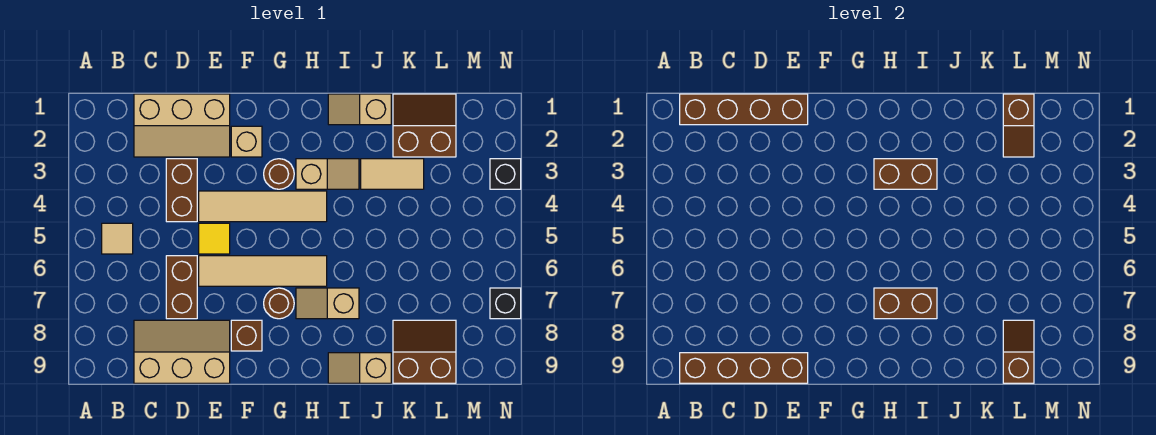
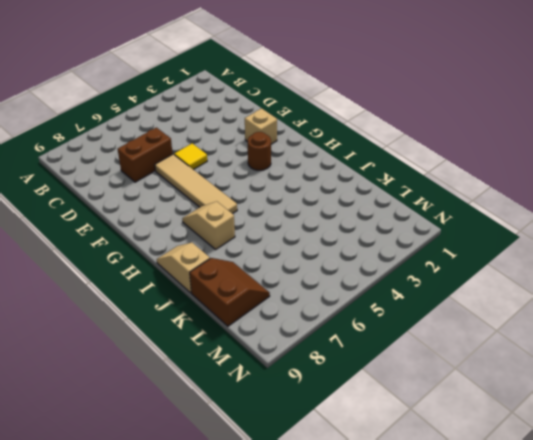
none -> tan 1x1 tile [102,223,133,254]
none -> tan 2x3 slope [134,94,230,157]
none -> tan 2x3 slope [134,320,230,383]

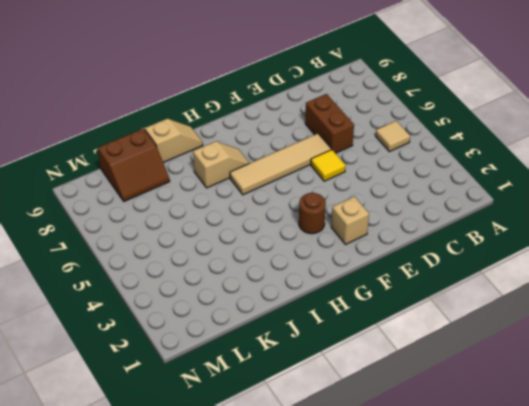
none -> tan 2x3 slope [134,94,230,157]
none -> tan 2x3 slope [134,320,230,383]
none -> brown 1x2 brick [166,159,197,222]

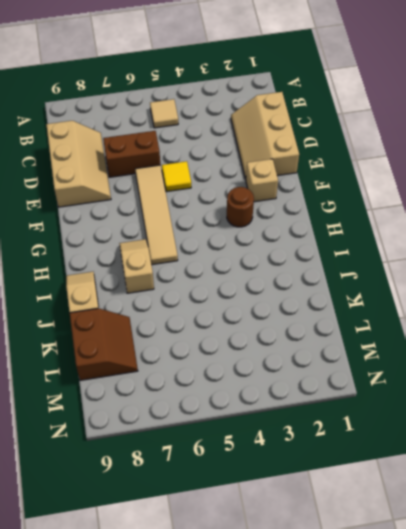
none -> brown 1x2 brick [166,159,197,222]
none -> tan 1x4 tile [199,191,327,222]
none -> brown 1x1 brick [231,320,262,351]

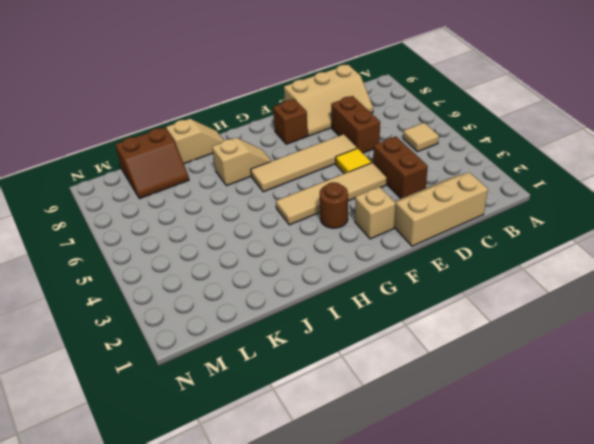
none -> brown 1x1 round brick [264,288,294,319]
none -> tan 1x2 slope [296,159,359,189]
none -> tan 1x2 slope [328,94,391,125]

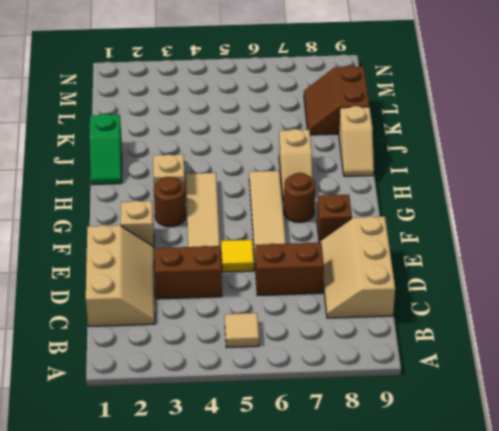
green 1x2 slope [90,114,122,185] -> tan 1x2 slope [328,94,391,125]
none -> tan 1x2 tile [361,159,424,189]
none -> brown 2x2 slope [393,94,456,157]
none -> black 1x1 brick [490,159,521,189]

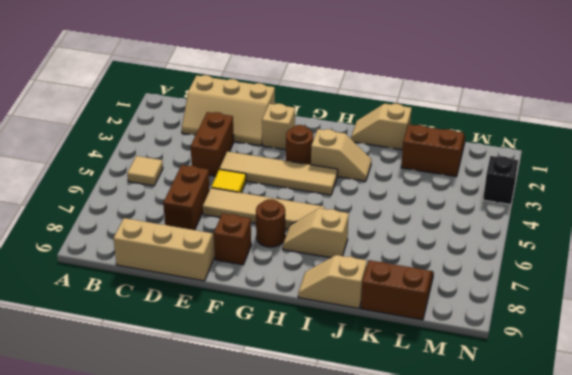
none -> tan 1x2 tile [361,159,424,189]
none -> black 1x1 brick [490,288,521,319]
none -> brown 1x4 brick [680,94,808,125]

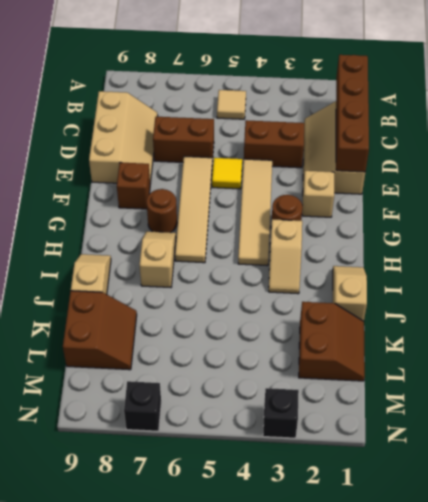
none -> tan 1x2 tile [361,159,424,189]
none -> brown 1x4 brick [680,353,808,383]
none -> brown 1x2 brick [874,159,937,189]

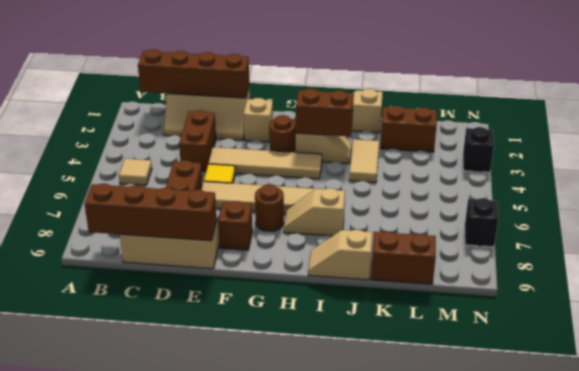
tan 1x2 tile [349,139,379,183] -> tan 1x2 tile turned to [361,159,424,189]
none -> brown 1x2 brick [874,288,937,319]
none -> brown 1x2 slope [1003,94,1034,157]
none -> brown 1x2 slope [1003,320,1034,383]

